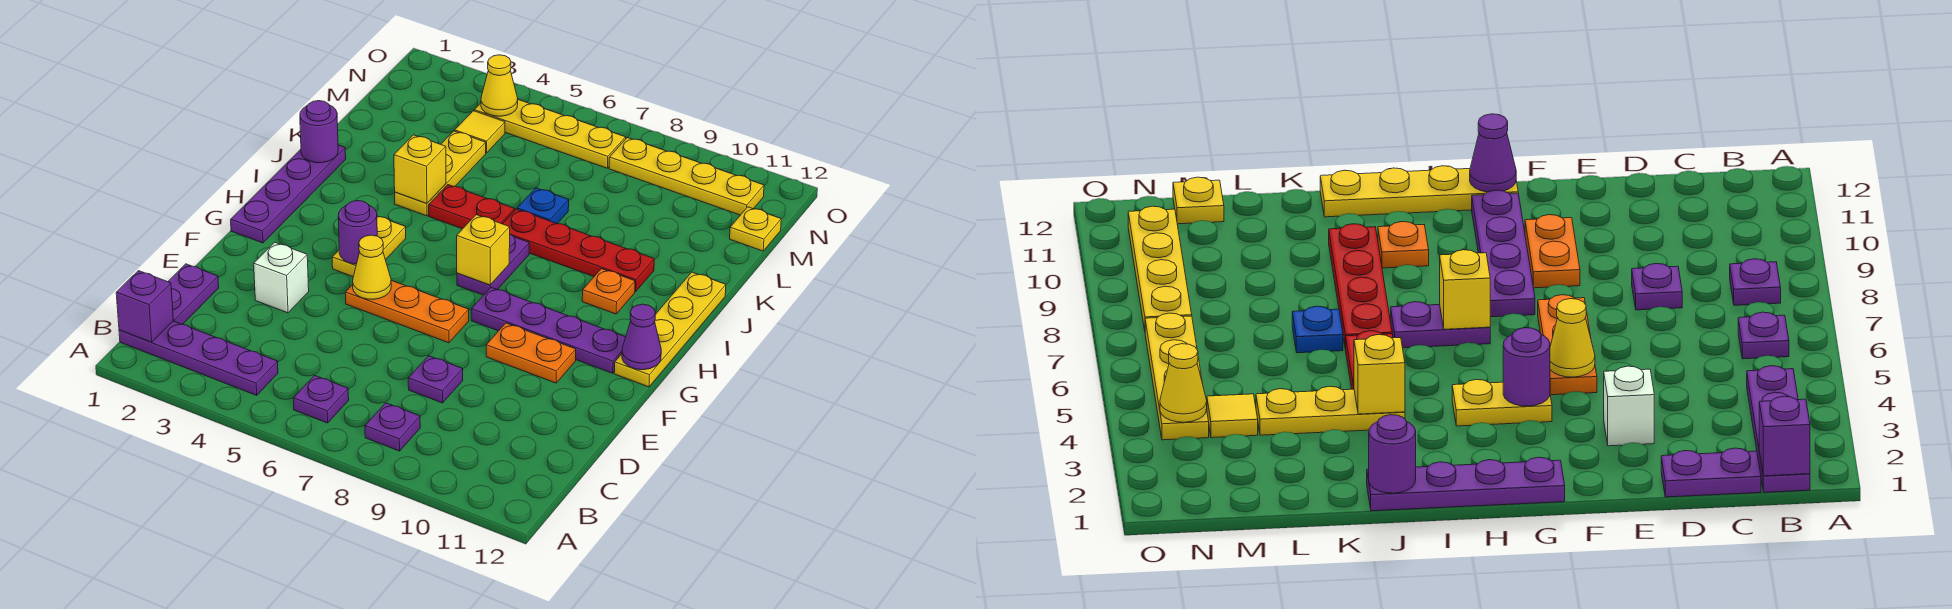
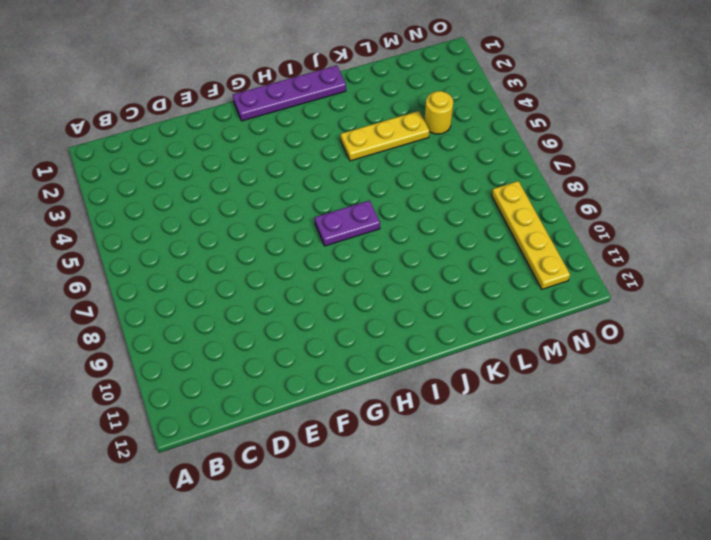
yellow 1x1 round brick [424,91,453,134] -> yellow 1x1 tile [455,111,505,153]
none -> purple 1x4 plate [119,321,278,396]
none -> purple 1x1 plate [293,375,349,423]
none -> purple 1x1 plate [365,403,420,451]
none -> purple 1x2 plate [168,264,219,324]

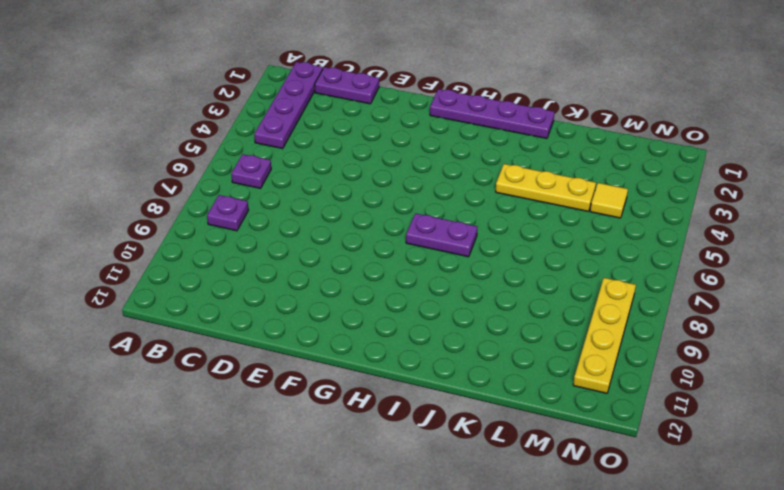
none -> purple 1x1 plate [408,356,463,403]
none -> white 1x1 brick [254,242,309,313]
none -> orange 1x3 plate [345,280,469,343]
none -> orange 1x2 plate [486,323,576,383]

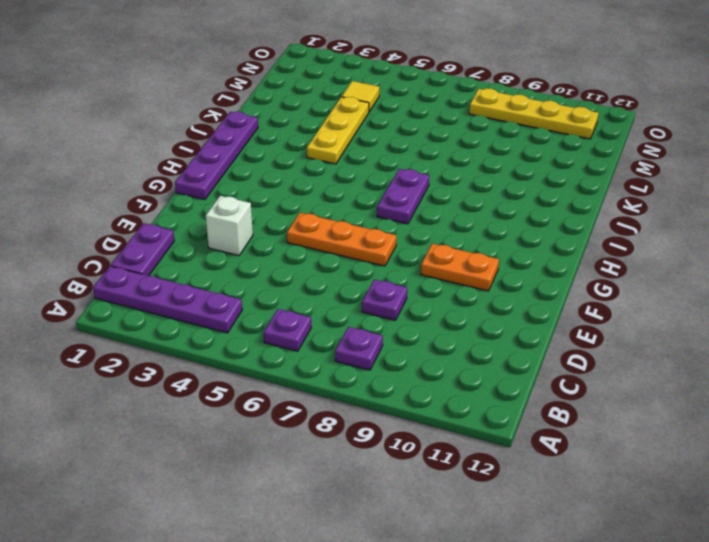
none -> yellow 1x2 plate [332,216,406,277]
none -> purple 1x4 plate [471,287,626,373]
none -> yellow 1x4 plate [614,272,726,387]
none -> orange 1x1 plate [582,269,635,314]

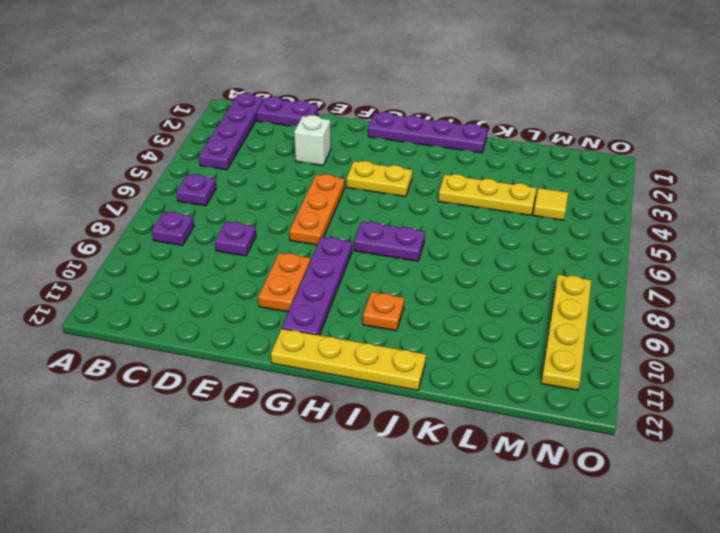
none -> red 1x2 plate [429,185,515,229]
none -> red 1x4 plate [503,209,654,292]
none -> blue 1x1 plate [517,188,569,224]
none -> yellow 1x1 plate [730,207,781,251]

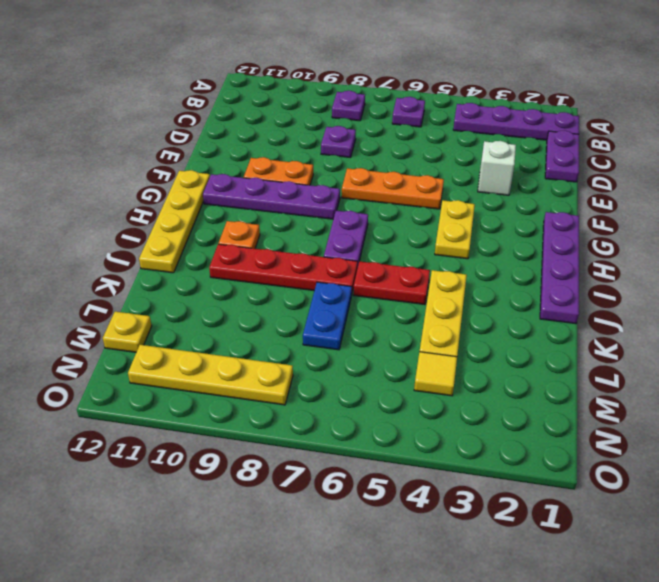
blue 1x2 plate [303,282,352,350] -> blue 1x1 plate [517,188,569,224]
none -> yellow 1x4 plate [474,100,626,168]
none -> purple 1x1 brick [116,271,173,342]
none -> yellow 1x1 cone [353,235,391,299]
none -> purple 1x1 round brick [338,201,377,264]

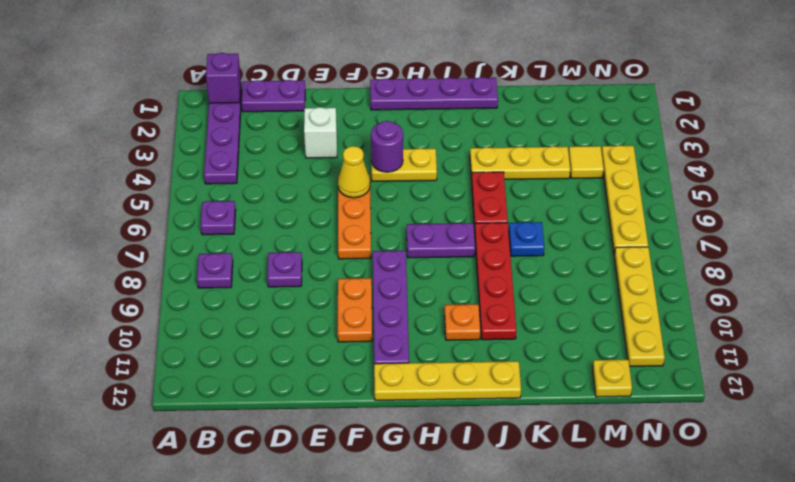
none -> purple 1x1 cone [622,304,661,370]
none -> yellow 1x1 brick [457,215,510,285]
none -> purple 1x1 round brick [300,101,338,163]
none -> yellow 1x1 brick [394,135,446,203]

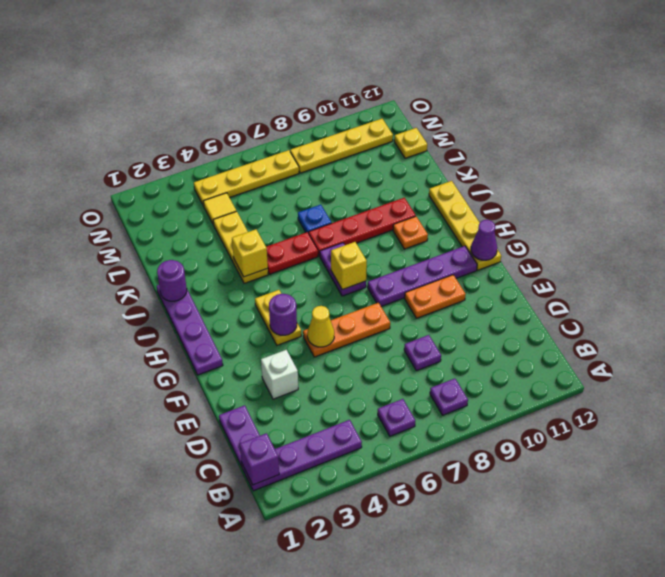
none -> yellow 1x1 cone [481,55,518,116]

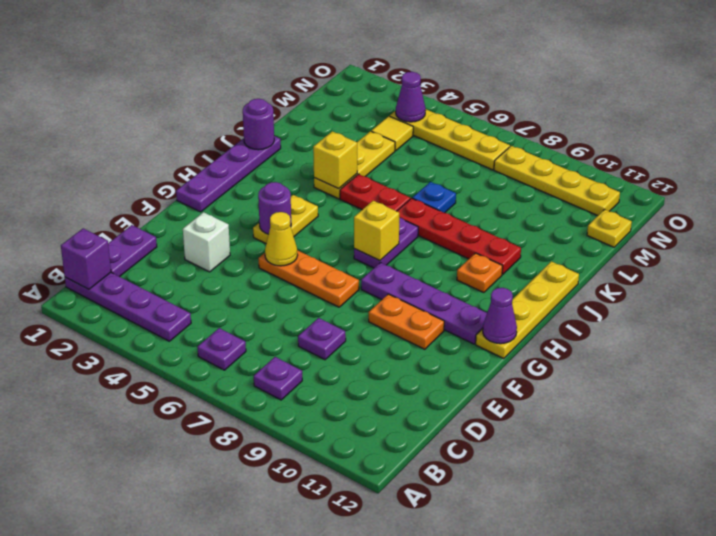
purple 1x1 cone [396,72,426,122] -> yellow 1x1 cone [481,55,518,116]

